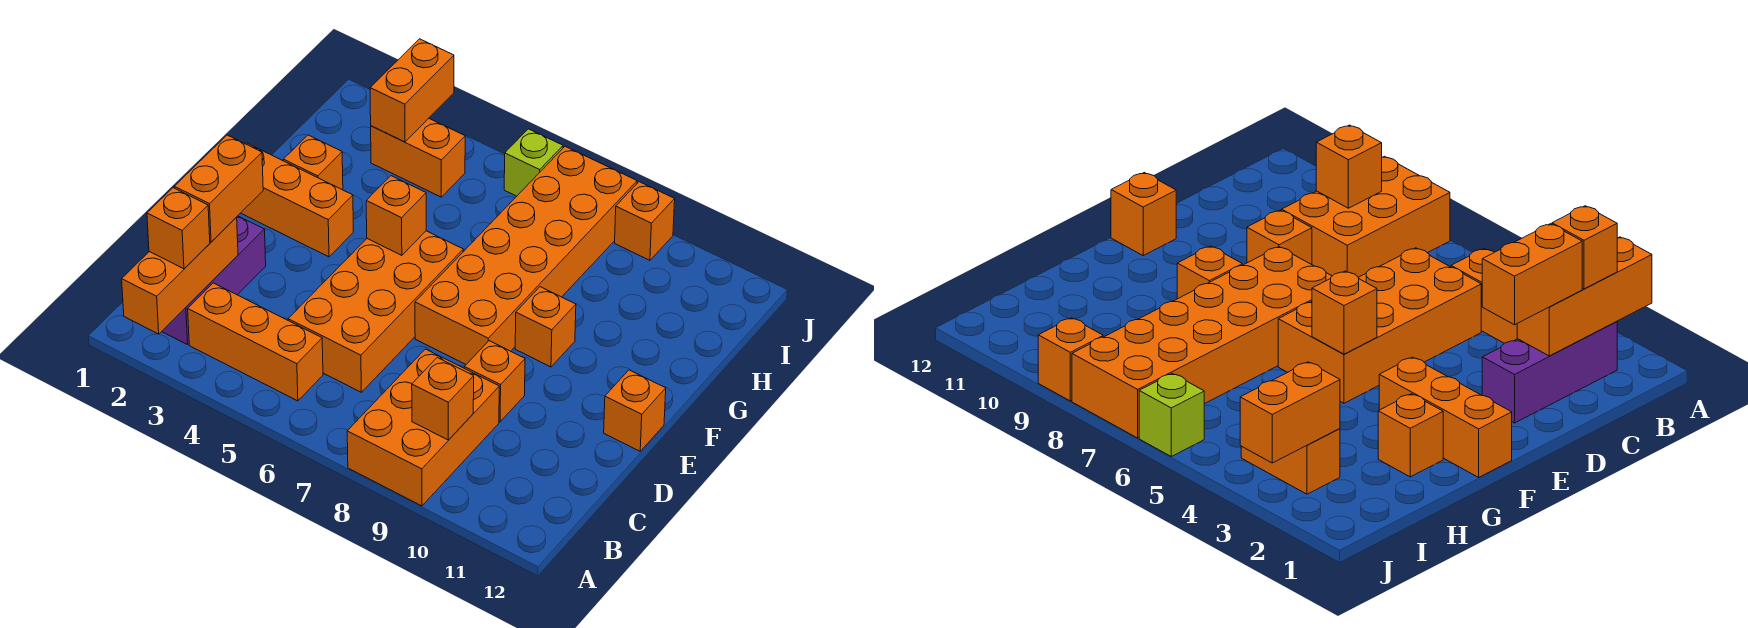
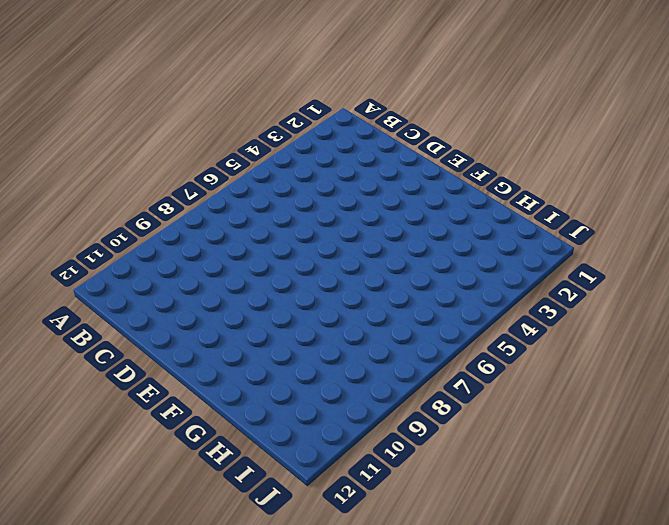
none -> orange 2x3 brick [347,349,499,506]
none -> purple 1x3 brick [162,216,266,345]
none -> orange 1x3 brick [188,283,323,401]

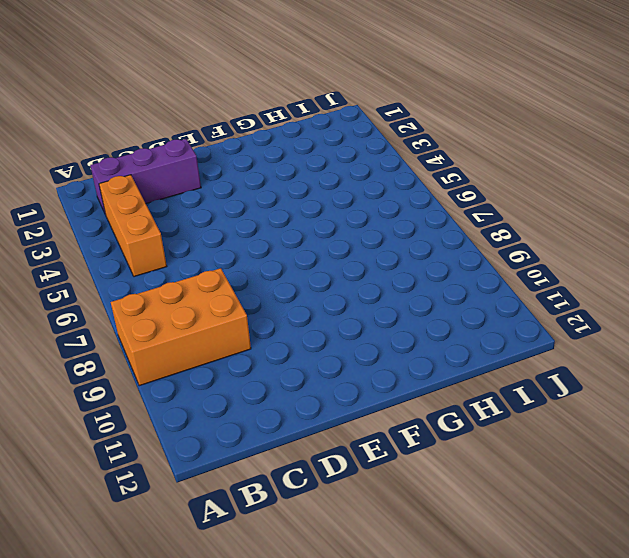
none -> orange 2x4 brick [288,231,463,392]
none -> orange 1x1 brick [464,341,525,422]
none -> orange 2x6 brick [415,147,637,364]

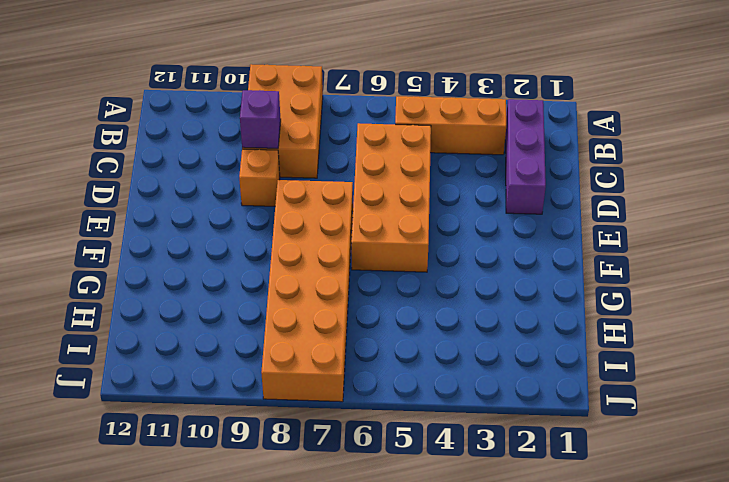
purple 1x1 brick [240,90,281,148] -> none
none -> orange 1x1 brick [604,370,666,451]
none -> orange 1x3 brick [241,143,353,257]
none -> orange 1x1 brick [515,287,576,367]

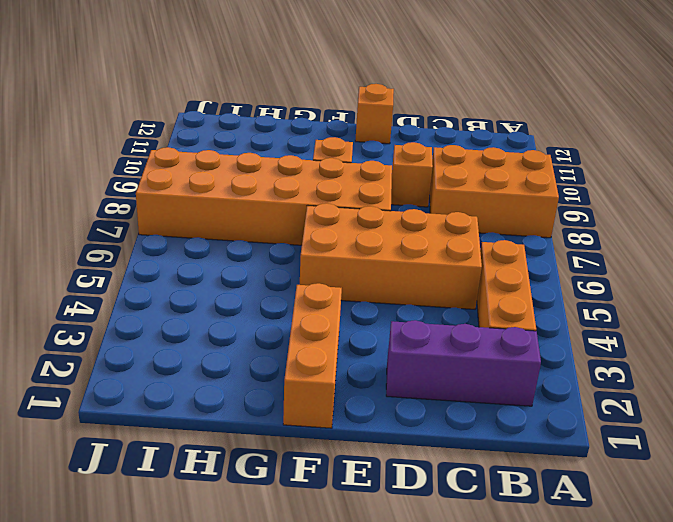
none -> orange 1x1 brick [283,135,343,189]
none -> orange 1x2 brick [371,118,465,197]
none -> lime 1x1 brick [504,129,563,196]

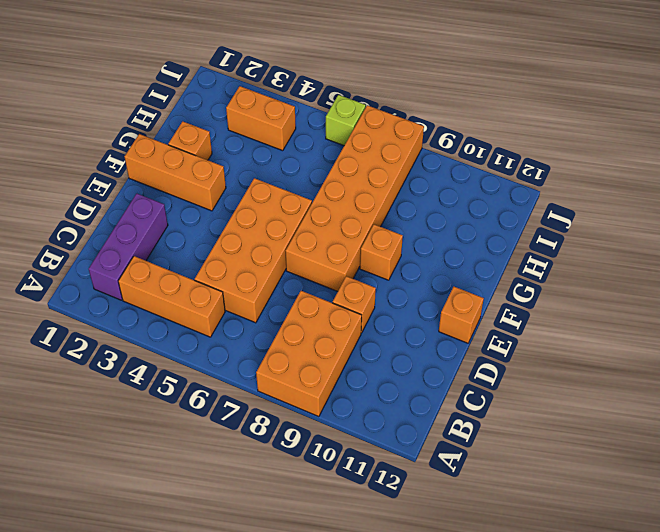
none -> orange 1x1 brick [615,182,675,260]
none -> orange 1x3 brick [122,217,238,334]
none -> orange 1x1 brick [412,358,474,440]

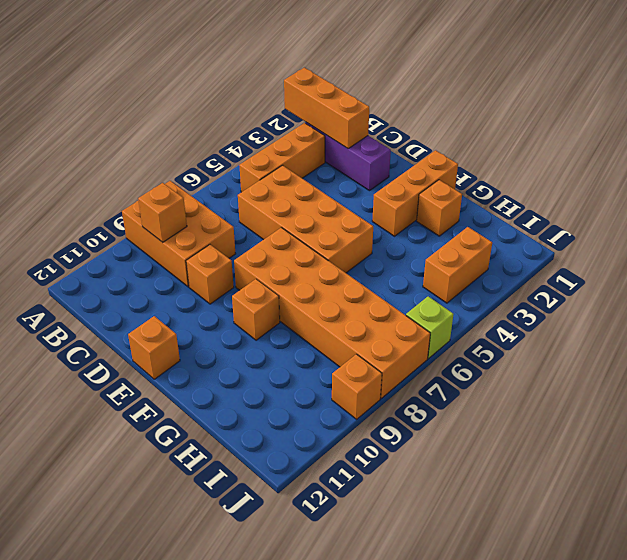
none -> orange 1x1 brick [366,176,426,255]
none -> orange 1x2 brick [370,39,454,142]
none -> orange 1x1 brick [147,188,210,269]

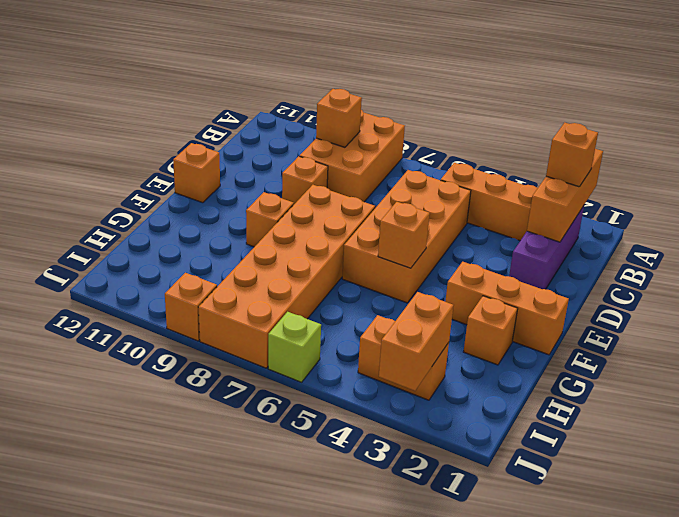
none -> orange 1x2 brick [174,135,263,242]

